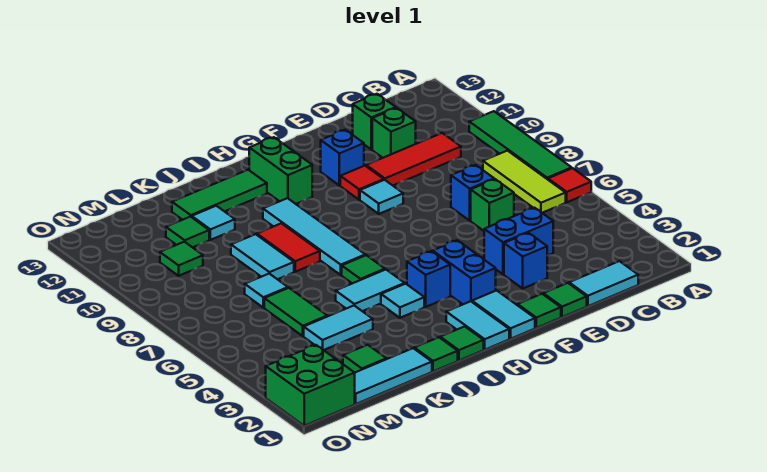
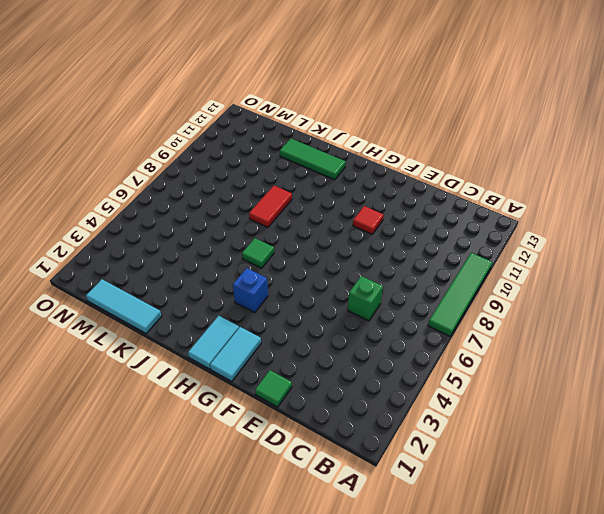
none -> red 1x1 tile [548,168,591,202]
none -> lime 1x3 tile [483,151,566,213]
none -> cyan 1x2 tile [569,261,638,306]
none -> red 1x3 tile [366,133,461,185]

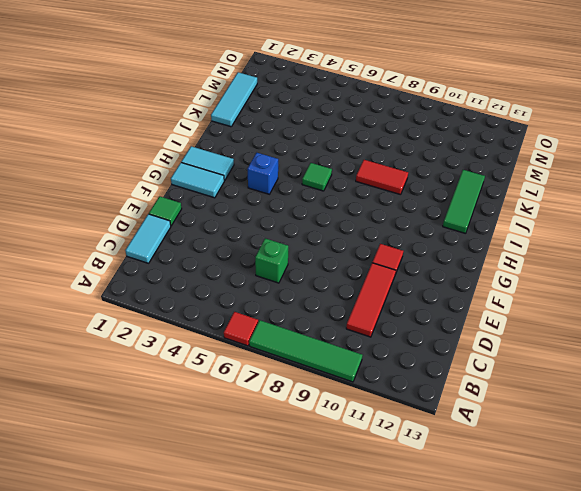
none -> lime 1x3 tile [483,151,566,213]
none -> blue 1x2 brick [484,208,553,274]
none -> blue 1x1 brick [451,165,494,221]
none -> green 1x1 brick [372,108,416,158]

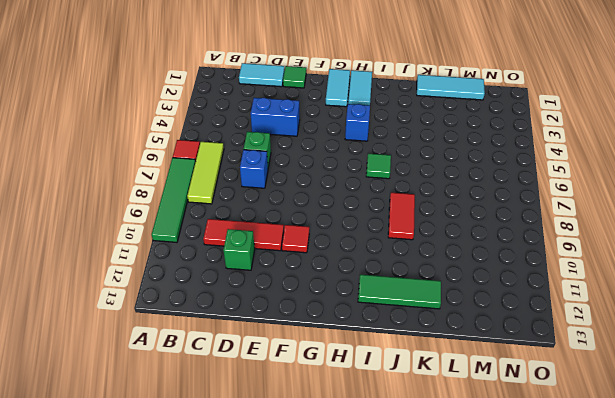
none -> green 1x1 brick [353,94,396,149]
none -> blue 1x1 brick [504,233,547,288]
none -> green 1x1 tile [518,294,561,328]
none -> cyan 1x1 tile [360,180,403,214]

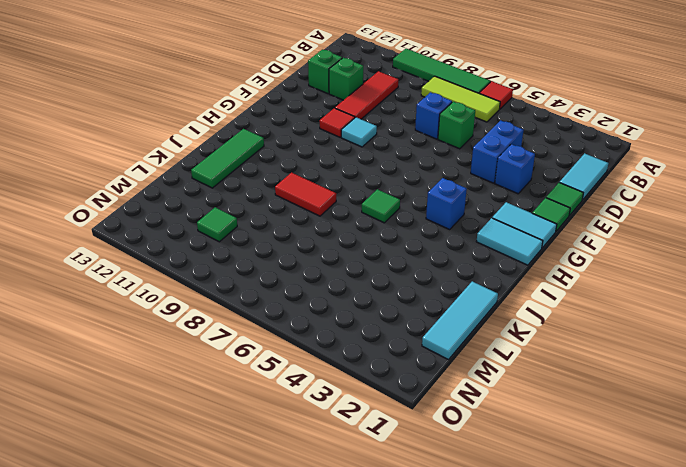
none -> blue 1x1 brick [321,130,364,185]
none -> blue 1x2 brick [433,240,496,304]
none -> green 1x2 brick [249,137,312,204]
none -> green 1x1 tile [440,326,484,361]

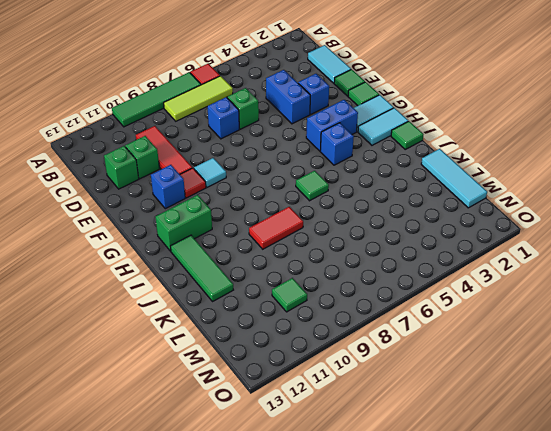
none -> cyan 1x1 tile [381,284,424,318]
none -> cyan 1x2 tile [336,270,405,311]
none -> cyan 1x4 tile [263,198,365,275]
none -> green 1x1 tile [414,337,458,371]

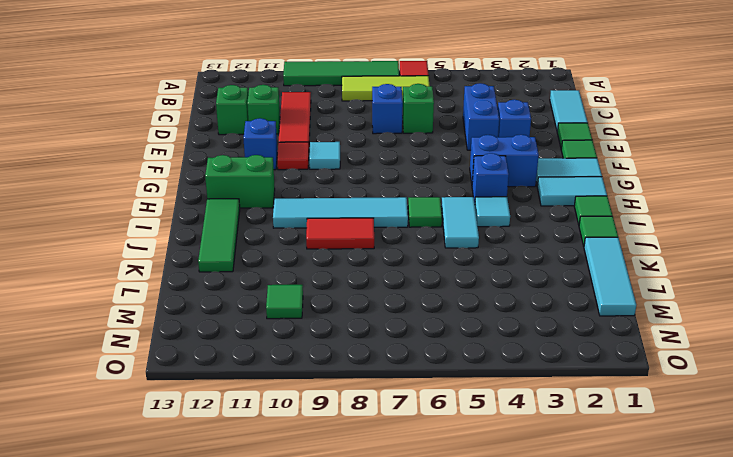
none -> cyan 1x2 tile [304,306,373,350]
none -> cyan 1x2 tile [231,234,294,279]
none -> cyan 1x1 tile [192,206,235,240]
none -> green 1x1 tile [343,345,386,373]

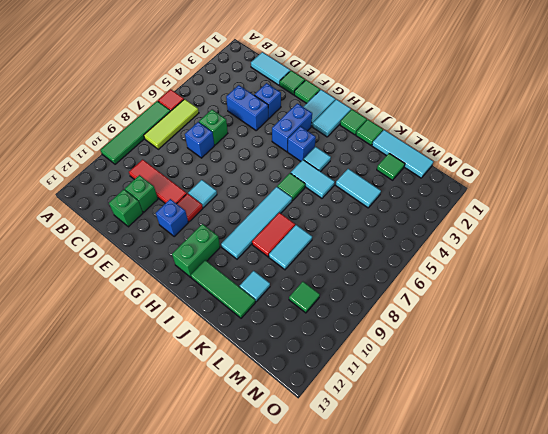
none -> green 1x2 tile [264,288,327,336]
none -> cyan 1x1 tile [245,274,288,308]
none -> green 1x1 tile [166,217,209,247]
none -> green 2x2 brick [266,345,355,426]

